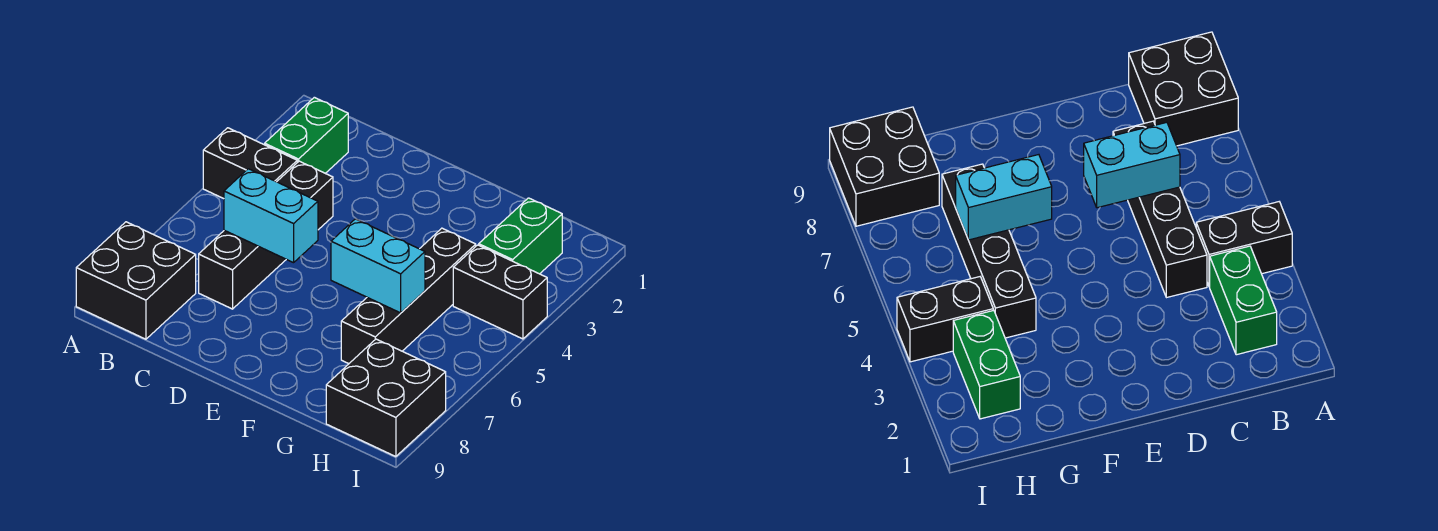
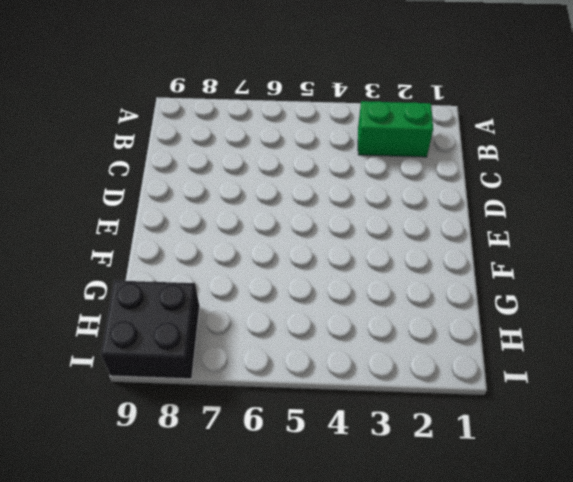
none -> black 1x2 brick [203,128,297,199]
none -> black 2x2 brick [76,222,196,339]

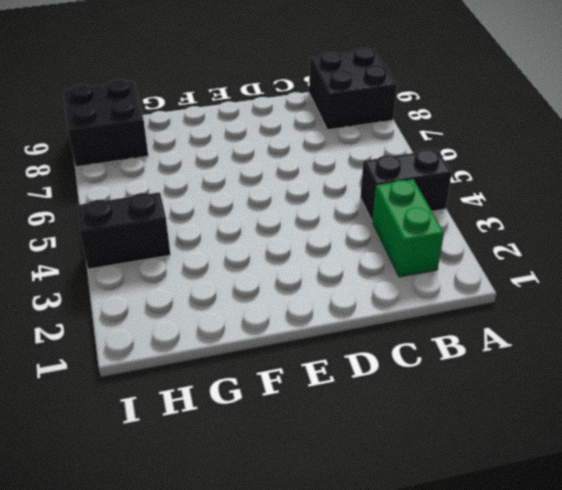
none -> black 1x4 brick [199,161,333,309]
none -> black 1x4 brick [341,228,476,364]

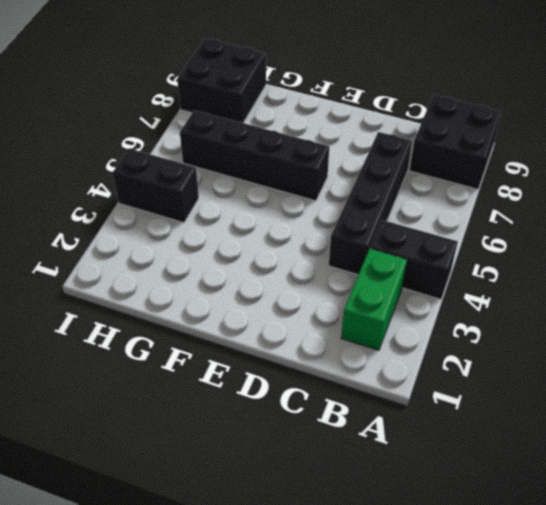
black 1x4 brick [180,110,329,201] -> black 1x4 brick turned to [341,228,476,364]
none -> green 1x2 brick [479,198,562,274]
none -> cyan 1x2 brick [224,169,318,263]

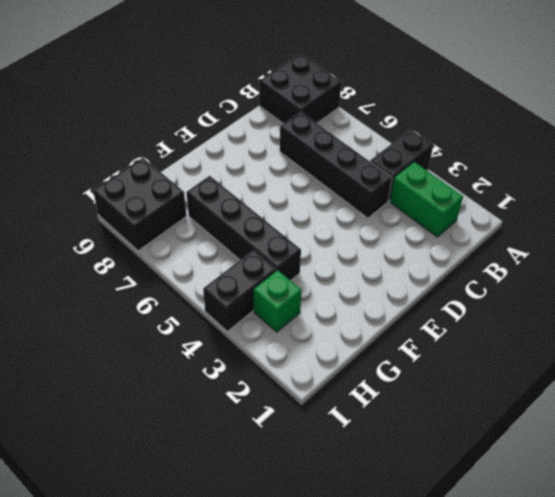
green 1x1 brick [254,270,302,332] -> green 1x2 brick [479,198,562,274]
none -> cyan 1x2 brick [224,169,318,263]
none -> cyan 1x2 brick [331,219,425,313]

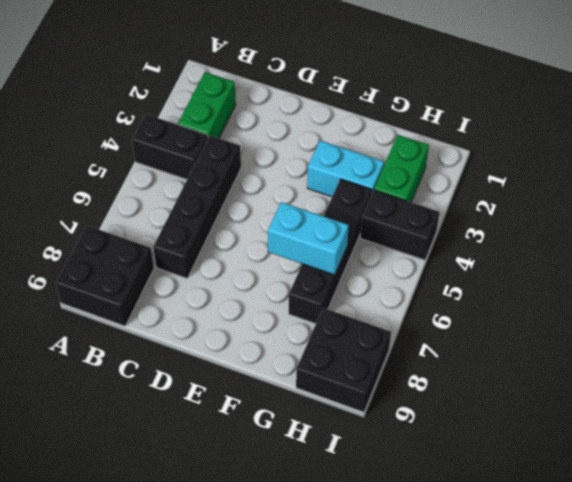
cyan 1x2 brick [307,141,384,197] -> cyan 1x2 brick moved to [224,169,318,263]

